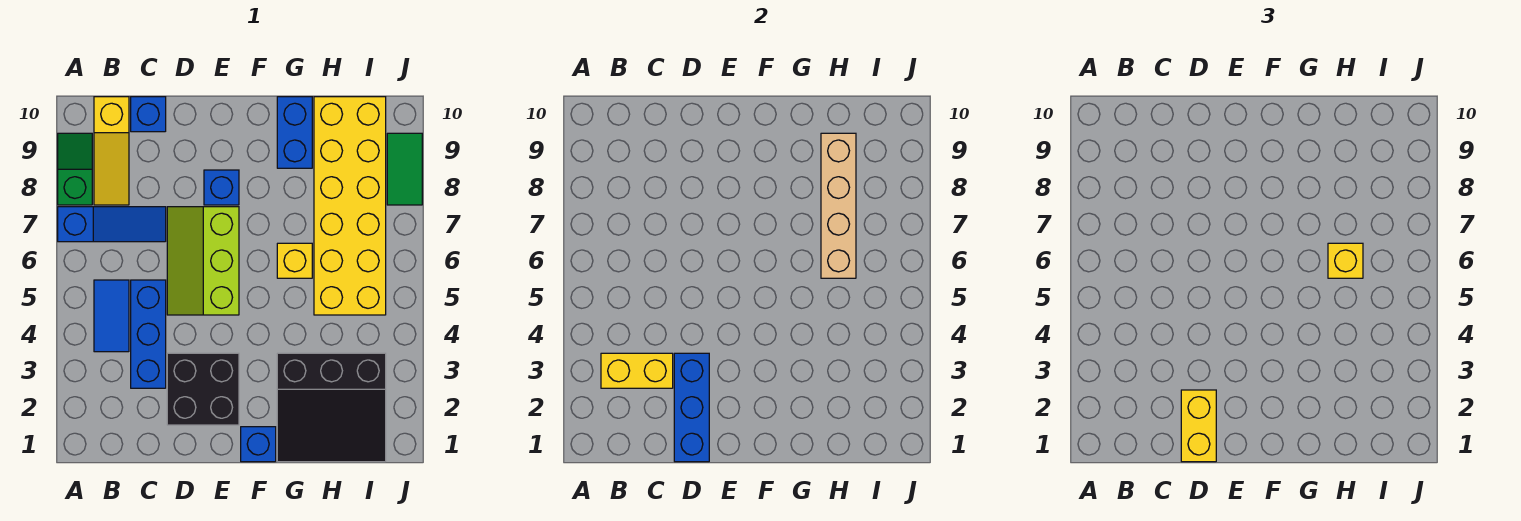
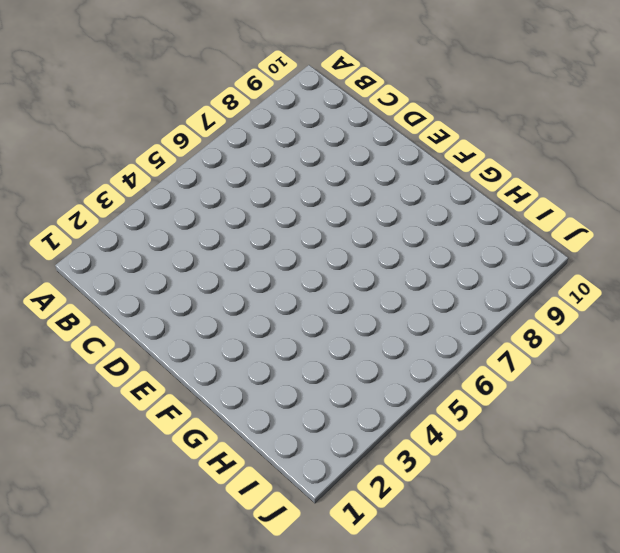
none -> blue 1x3 slope [58,207,166,242]
none -> green 1x2 slope [58,133,92,205]
none -> blue 1x2 tile [94,280,129,352]

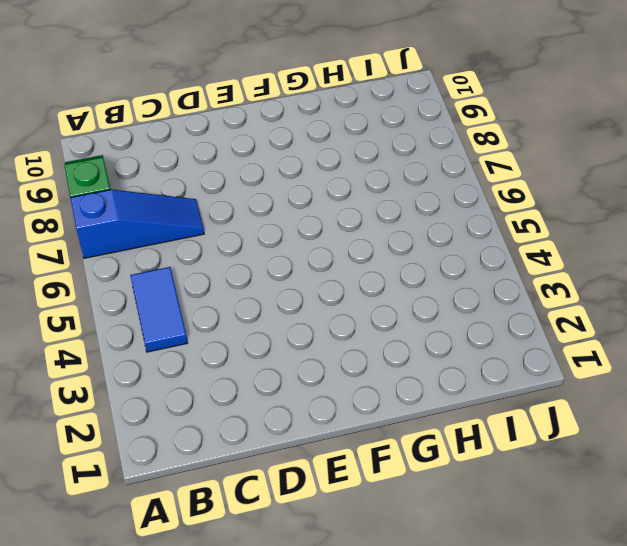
none -> yellow 1x3 slope [94,97,129,205]
none -> blue 1x3 brick [131,280,166,388]
none -> blue 1x1 brick [131,97,166,132]

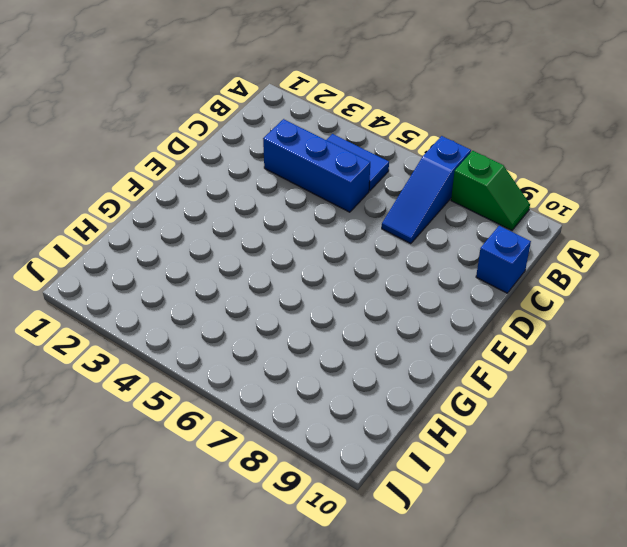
none -> yellow 1x3 slope [94,97,129,205]
none -> black 2x2 brick [167,353,239,425]
none -> lime 2x3 slope [167,207,239,315]

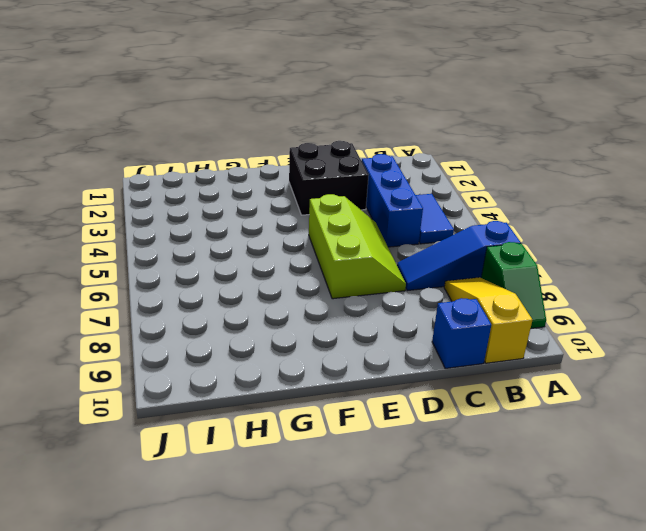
none -> blue 1x1 brick [204,170,239,205]
none -> blue 1x1 brick [241,427,276,462]
none -> black 3x3 slope [277,353,386,462]

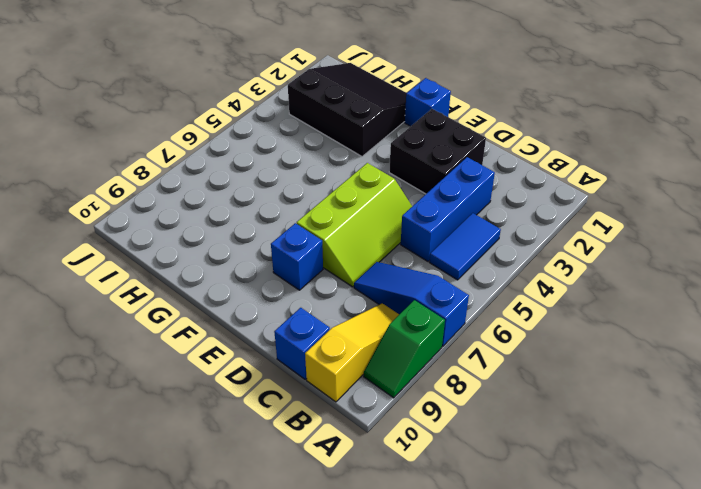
none -> yellow 1x1 brick [277,243,312,278]
none -> blue 1x2 brick [277,97,312,168]
none -> yellow 2x6 brick [314,97,386,315]

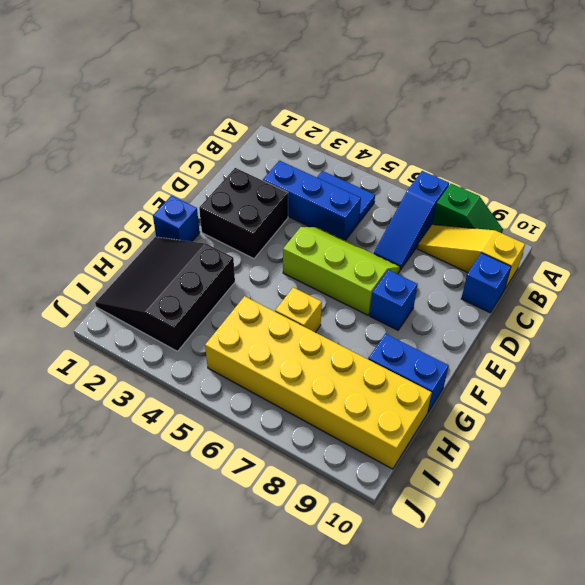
none -> green 1x2 tile [387,133,422,205]
none -> yellow 1x2 brick [601,353,673,388]
none -> blue 1x3 brick [674,353,709,462]

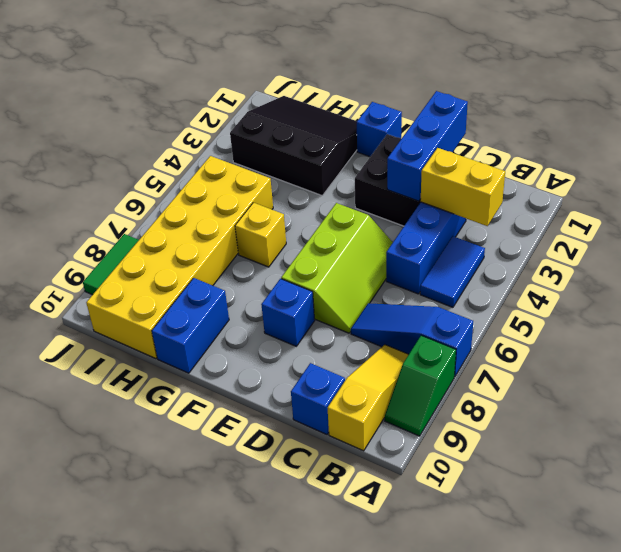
none -> tan 1x4 brick [821,133,856,278]
none -> yellow 1x2 brick [1181,390,1216,462]
none -> yellow 1x1 brick [1328,243,1363,278]

